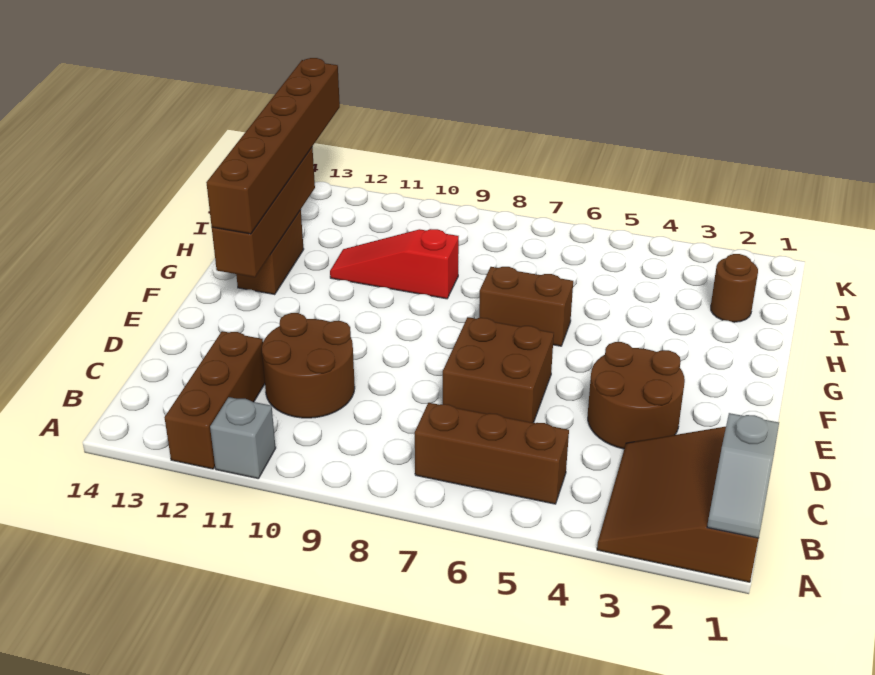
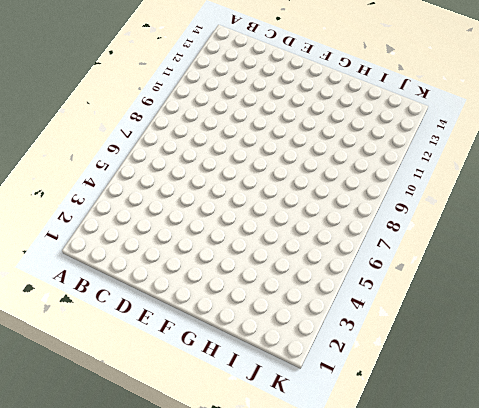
none -> brown 3x3 slope [597,427,759,582]
none -> grey 1x1 brick [210,397,276,479]
none -> brown 1x3 brick [165,331,265,469]

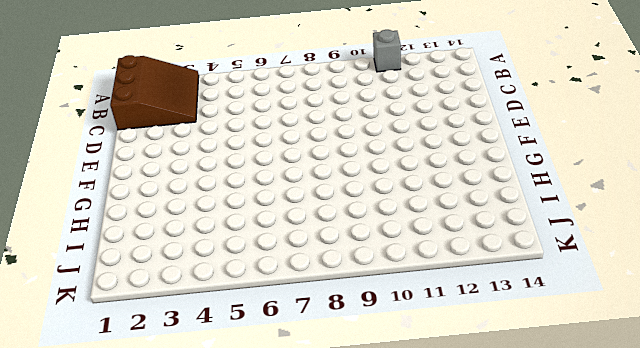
none -> brown 1x3 brick [165,331,265,469]
none -> brown 1x3 brick [415,403,569,504]
none -> brown 2x2 round brick [262,313,355,418]

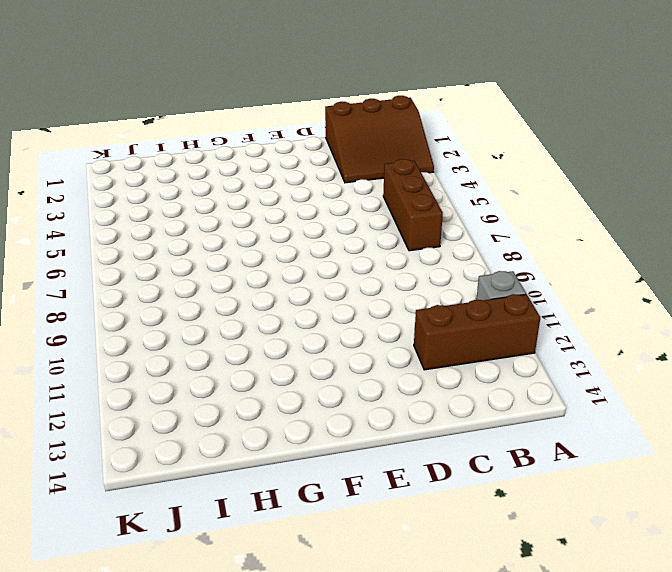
none -> brown 2x2 round brick [262,313,355,418]
none -> brown 2x2 round brick [588,342,685,449]
none -> brown 2x2 brick [443,317,554,423]

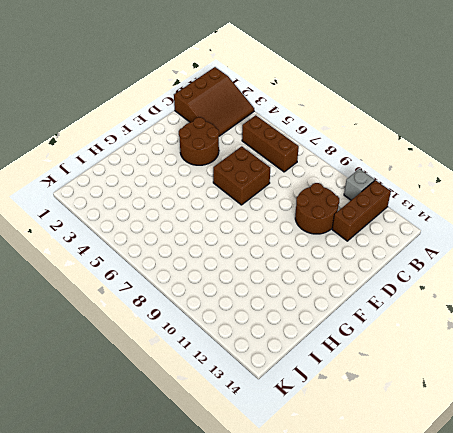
none -> brown 1x2 brick [479,267,573,346]
none -> brown 1x2 brick [236,210,304,294]
none -> red 1x3 slope [330,229,459,299]

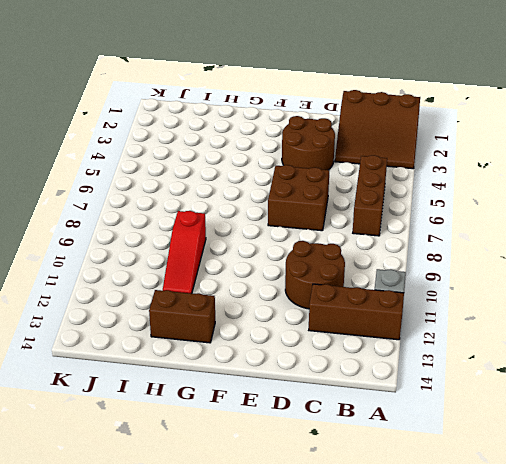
none -> brown 1x2 brick [479,267,573,346]
none -> brown 1x1 round brick [711,254,758,322]
none -> grey 1x2 slope [707,413,779,538]

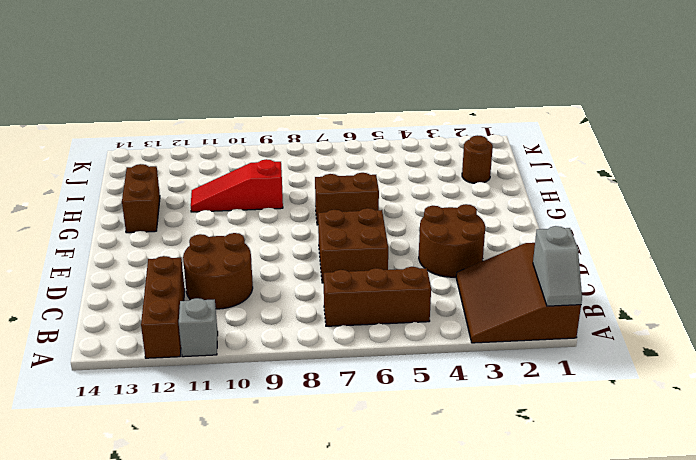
none -> brown 1x4 brick [212,148,315,277]
none -> brown 1x6 brick [206,58,340,234]

